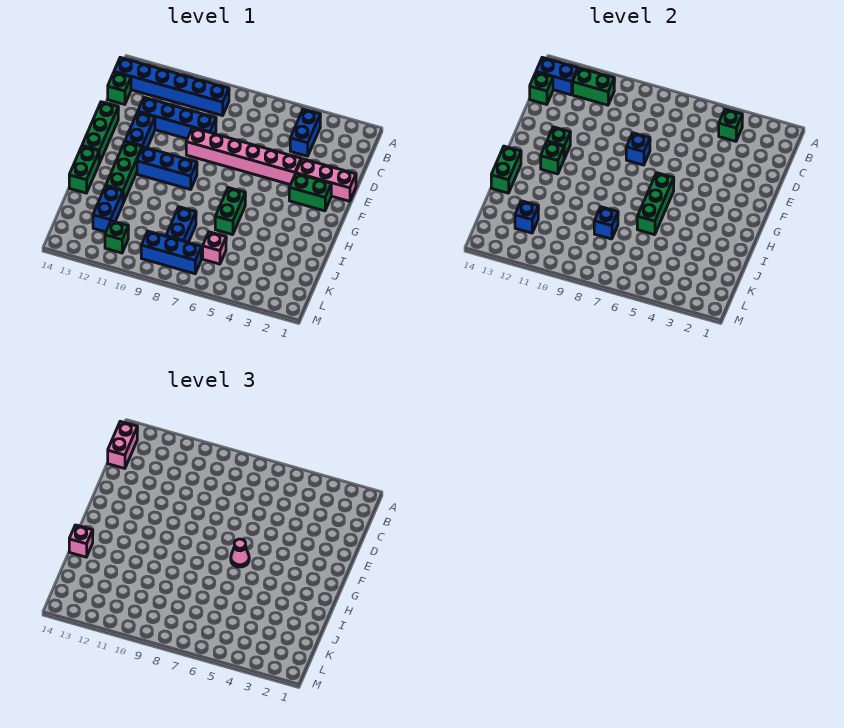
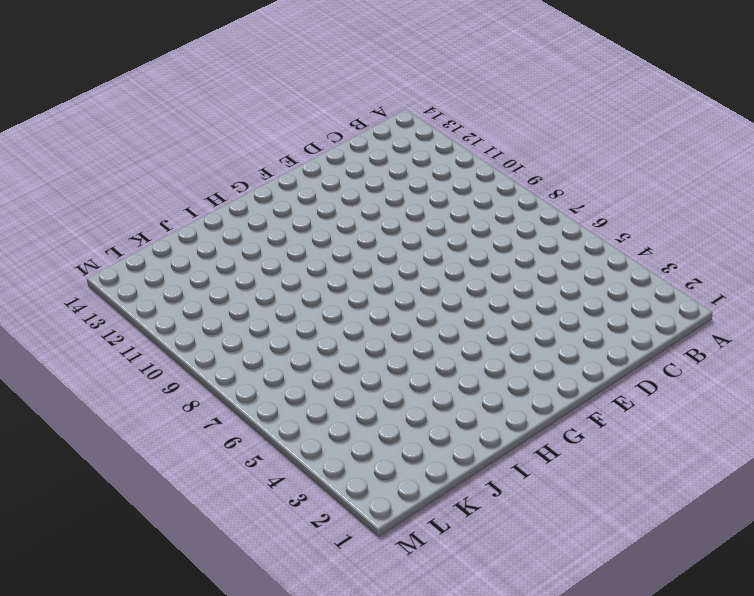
none -> blue 1x2 brick [290,109,320,156]
none -> blue 1x6 brick [114,57,229,116]
none -> green 1x1 brick [108,72,131,105]
none -> blue 1x4 brick [138,97,216,139]

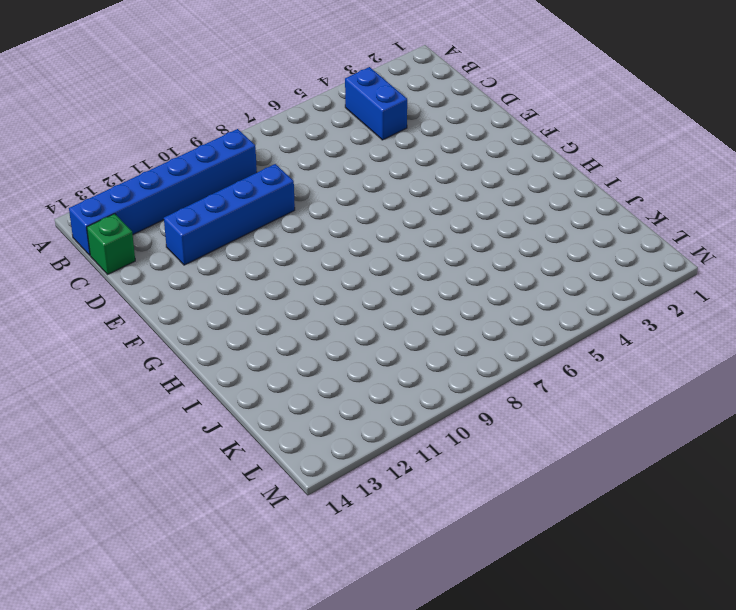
none -> pink 1x3 brick [296,159,356,201]
none -> pink 1x6 brick [186,128,301,185]
none -> blue 1x2 brick [125,112,155,148]
none -> green 1x3 brick [82,102,118,163]

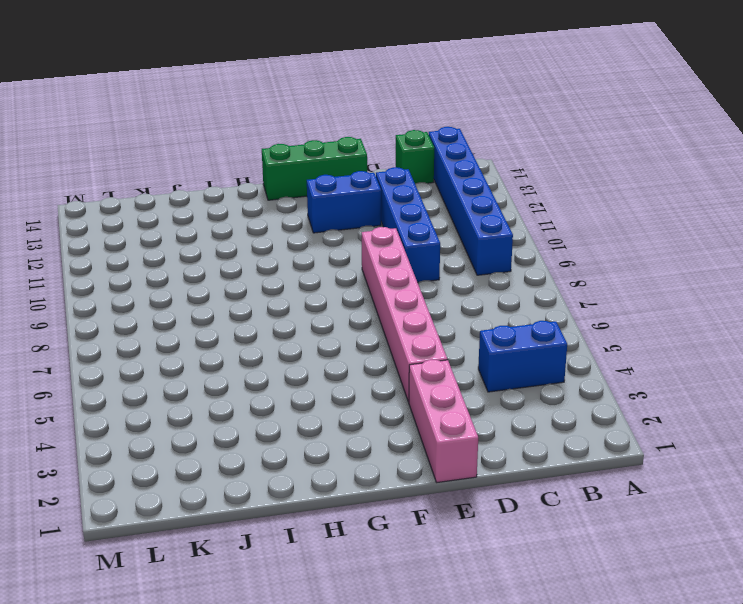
none -> green 1x2 brick [289,174,331,211]
none -> blue 1x3 brick [137,147,197,189]
none -> green 1x3 brick [106,142,142,203]
none -> green 1x2 brick [215,188,245,235]

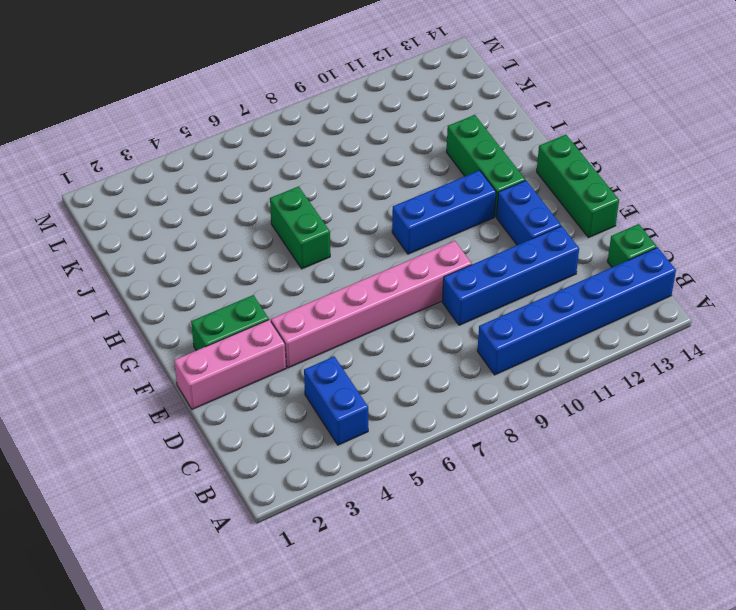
none -> green 1x2 brick [69,146,99,193]
none -> blue 1x2 brick [166,207,196,242]
none -> blue 1x2 brick [93,186,123,232]
none -> pink 1x1 brick [203,232,226,264]

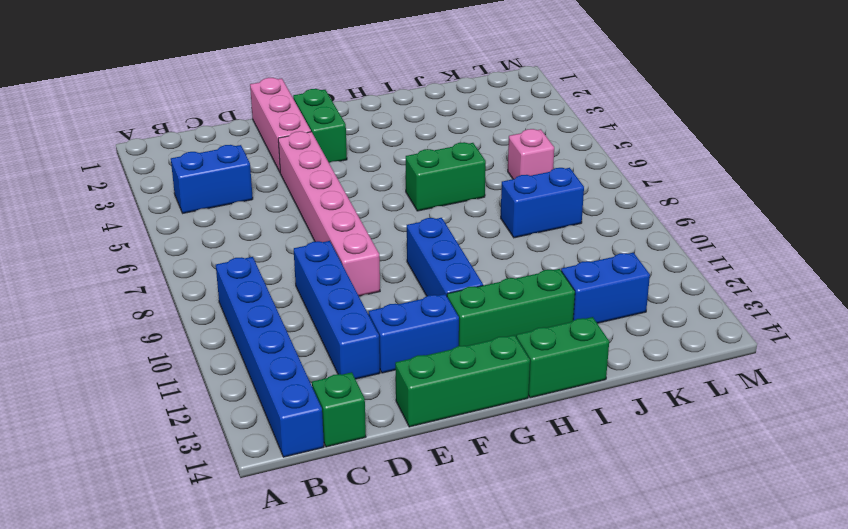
none -> blue 1x3 brick [141,231,201,274]
none -> green 1x1 brick [105,221,128,253]
none -> green 1x1 brick [719,109,742,141]
none -> green 1x2 brick [573,68,614,105]

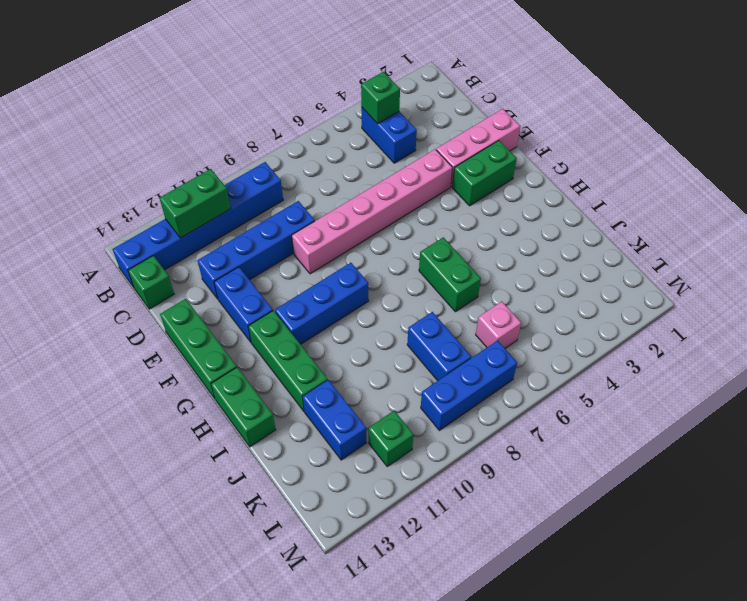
none -> blue 1x2 brick [536,57,578,95]
none -> green 1x1 brick [530,72,553,105]
none -> blue 1x1 brick [626,133,650,165]
none -> green 1x1 brick [547,127,570,159]

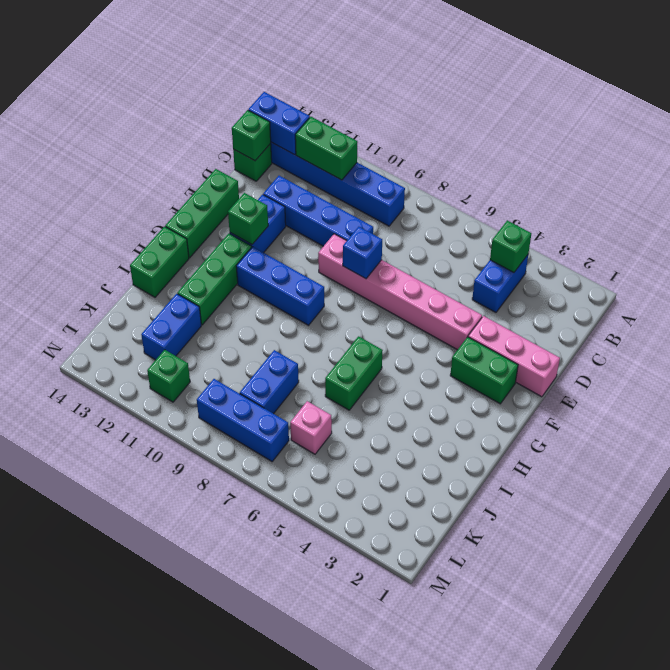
none -> green 1x3 brick [637,173,674,235]
none -> green 1x1 brick [541,142,564,174]
none -> green 1x2 brick [491,146,521,193]
none -> blue 1x1 brick [594,207,618,239]

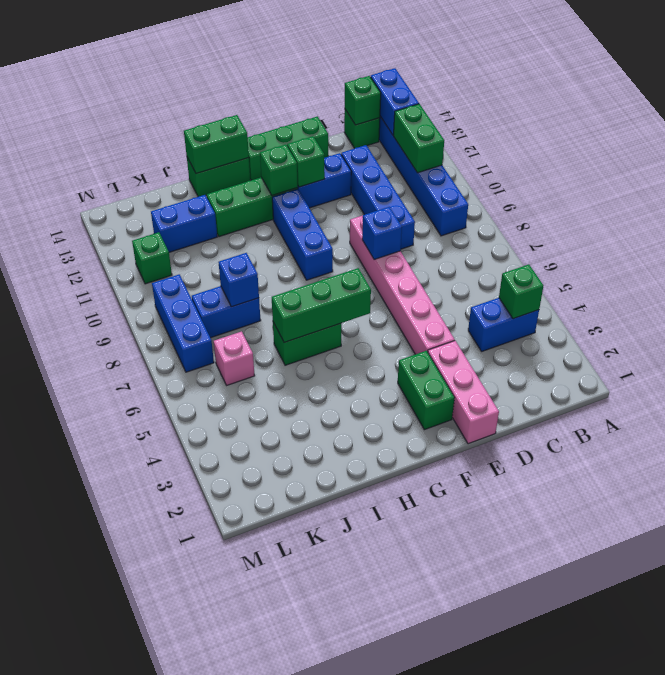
none -> blue 1x1 brick [515,201,538,233]
none -> pink 1x2 brick [108,421,137,469]
none -> pink 1x1 cone [231,539,249,567]
none -> pink 1x1 brick [69,525,93,557]

